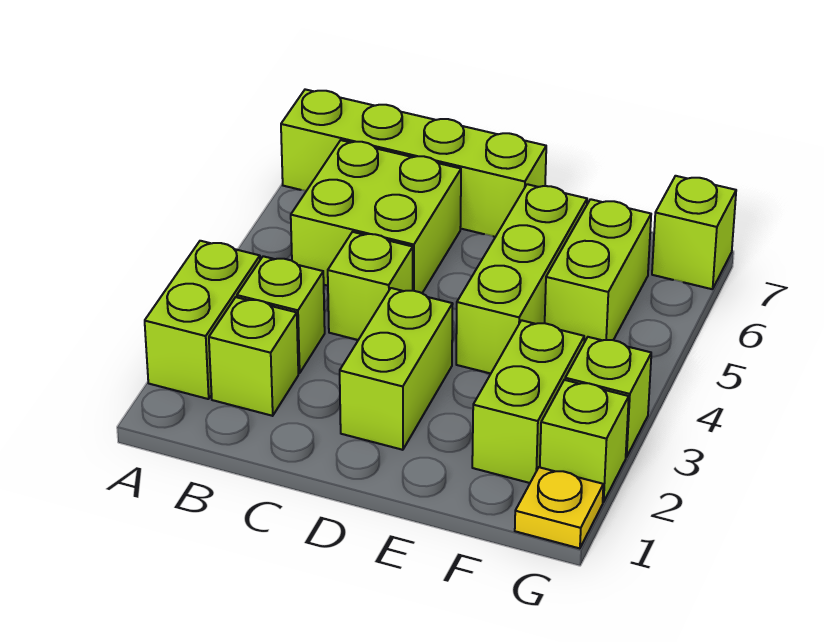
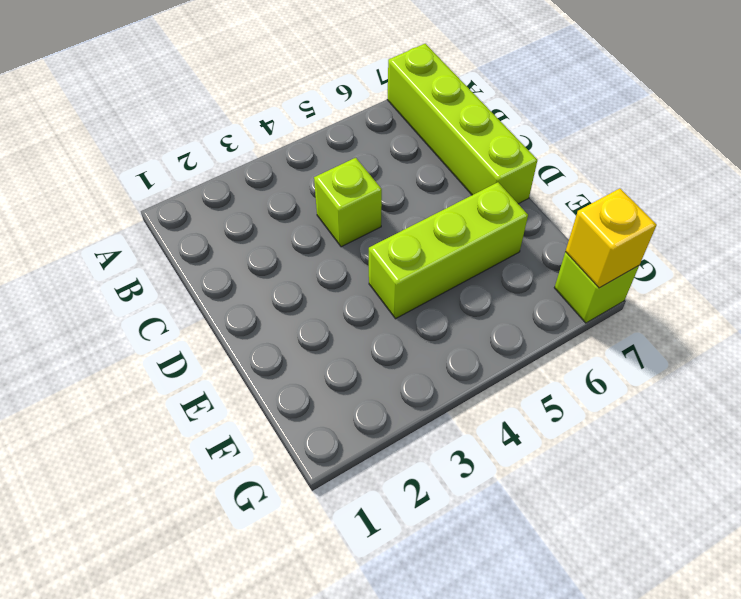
yellow 1x1 brick [565,189,657,288] -> none
none -> lime 1x2 brick [145,241,260,399]
none -> lime 1x1 brick [209,297,298,416]
none -> lime 1x1 brick [237,256,325,373]

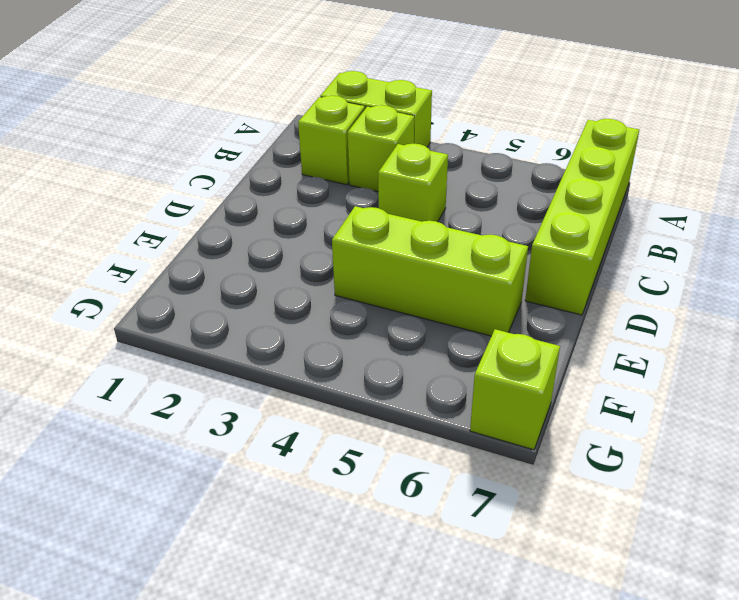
none -> lime 2x2 brick [291,140,461,293]
none -> lime 1x2 brick [340,288,453,450]
none -> lime 1x2 brick [472,320,584,483]

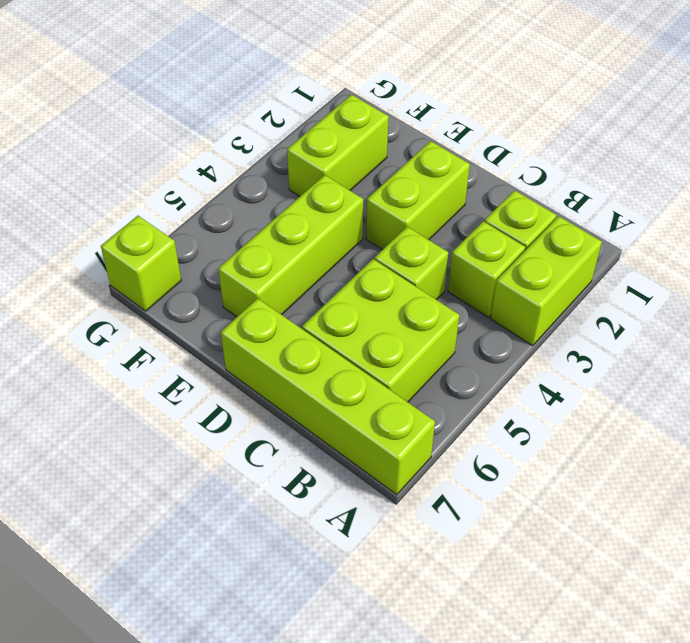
none -> lime 1x2 brick [545,199,651,342]
none -> yellow 1x1 plate [515,467,603,548]
none -> lime 1x1 brick [540,380,629,502]

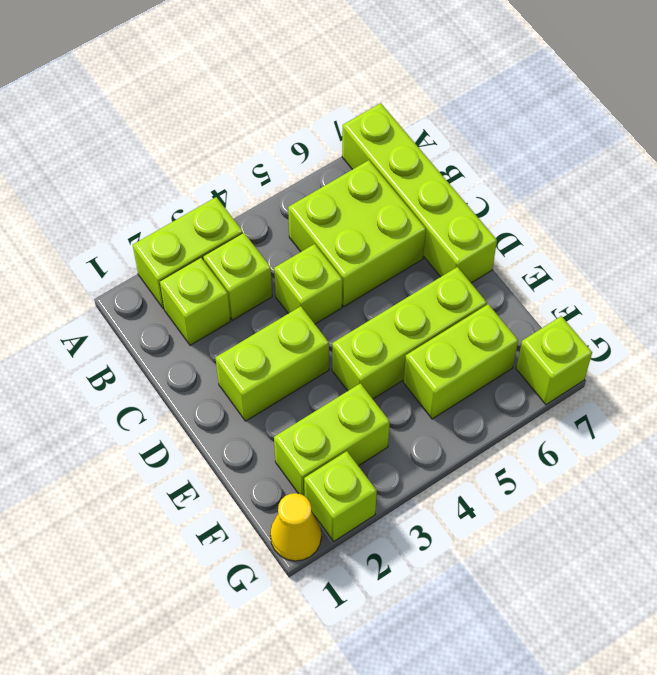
yellow 1x1 cone [270,493,321,561] -> yellow 1x1 plate [515,467,603,548]
none -> lime 1x1 brick [565,337,651,457]

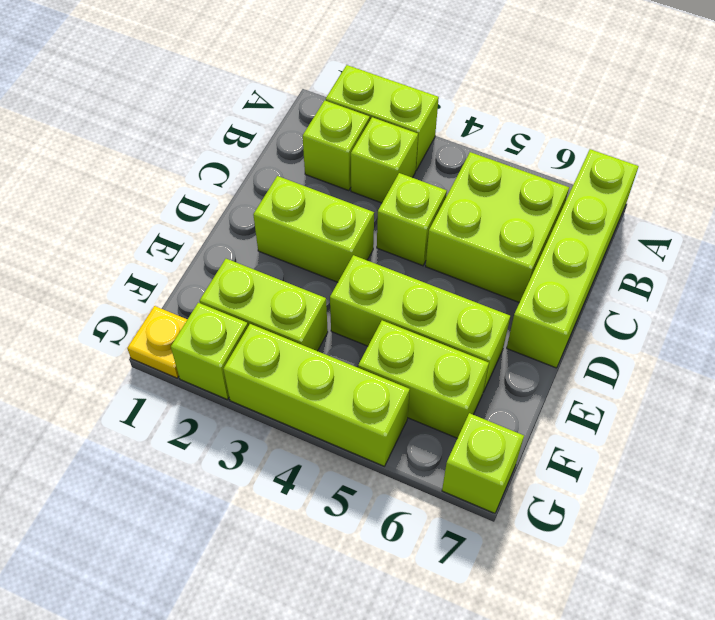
lime 1x3 brick [223,324,410,466] -> lime 1x1 brick [565,337,651,457]

